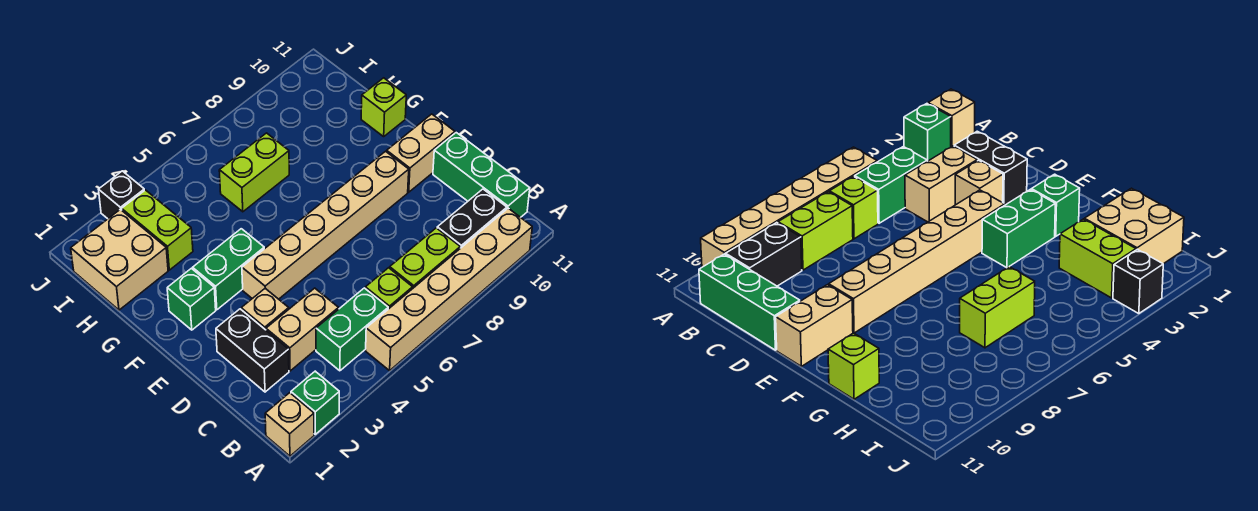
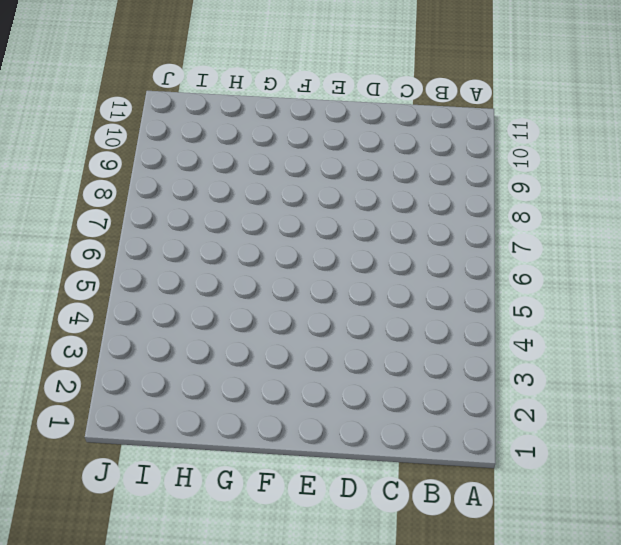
none -> tan 1x1 brick [265,393,314,456]
none -> green 1x1 brick [291,371,339,434]
none -> tan 1x6 brick [366,208,532,371]

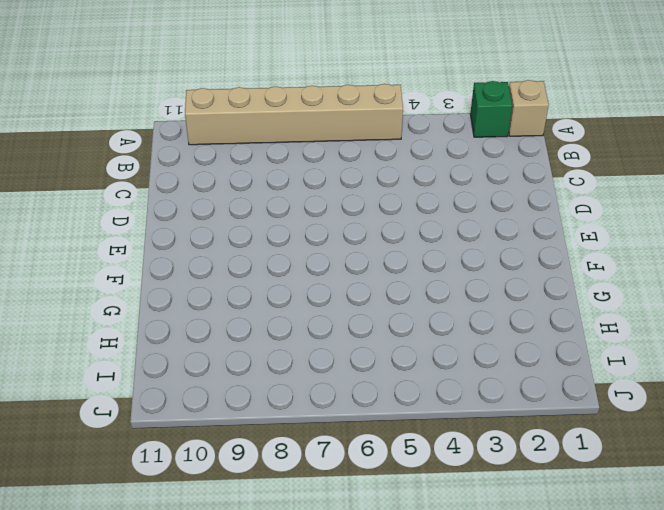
none -> green 1x2 brick [316,288,388,371]
none -> lime 1x1 brick [365,268,413,309]
none -> lime 1x2 brick [390,228,460,288]

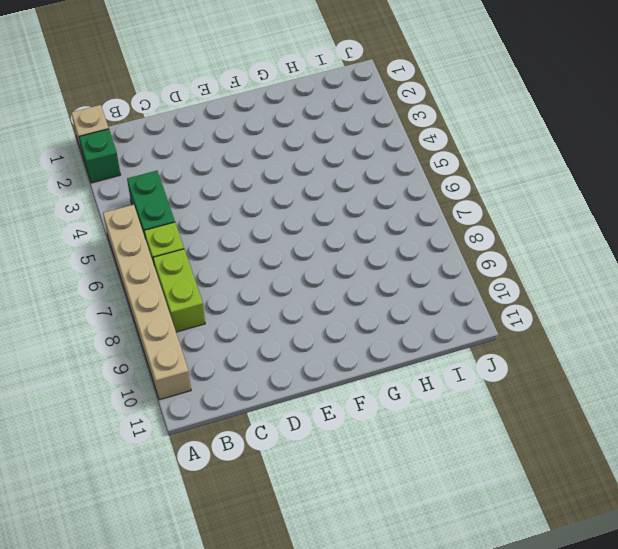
none -> black 1x2 brick [437,189,507,248]
none -> green 1x3 brick [433,133,530,217]
none -> black 1x2 brick [216,309,289,392]

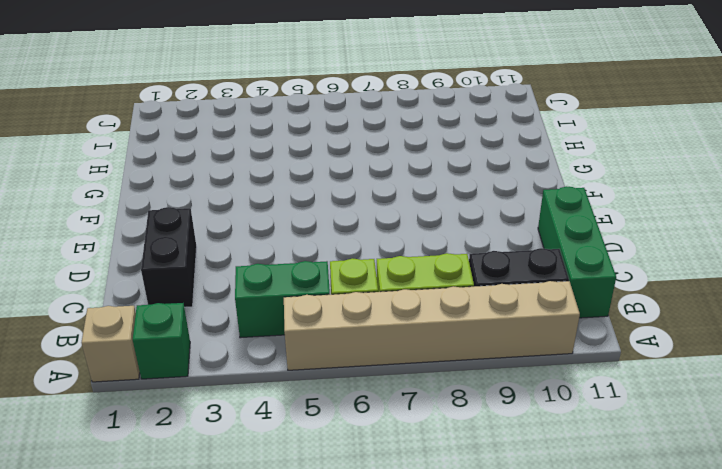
none -> tan 1x2 brick [266,288,339,371]
none -> tan 1x1 brick [241,288,289,330]
none -> tan 1x6 brick [242,151,409,299]

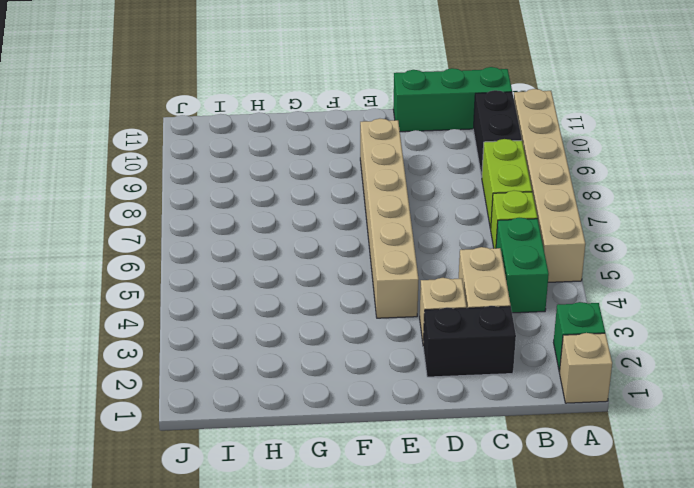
none -> tan 1x2 brick [387,114,455,192]
none -> green 1x1 brick [167,268,216,330]
none -> green 1x2 brick [193,229,264,310]

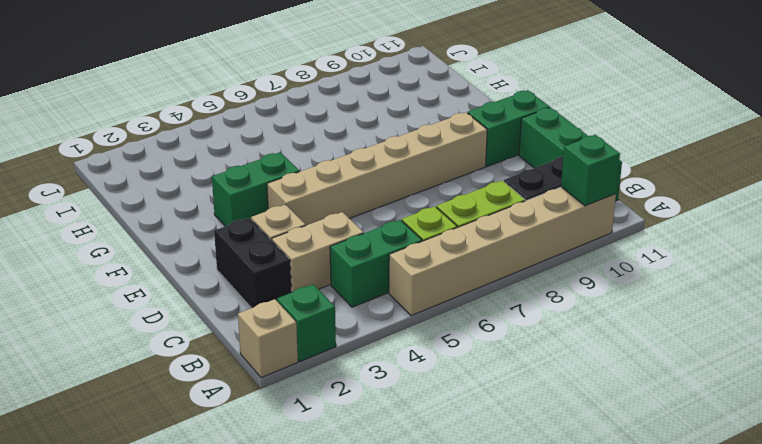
green 1x1 brick [561,135,620,206] -> green 1x1 brick moved to [167,268,216,330]
green 1x2 brick [468,90,550,167] -> tan 1x2 brick [387,114,455,192]
none -> lime 1x1 brick [361,78,406,137]
none -> tan 2x2 brick [71,209,168,310]
none -> lime 1x2 brick [122,190,193,270]

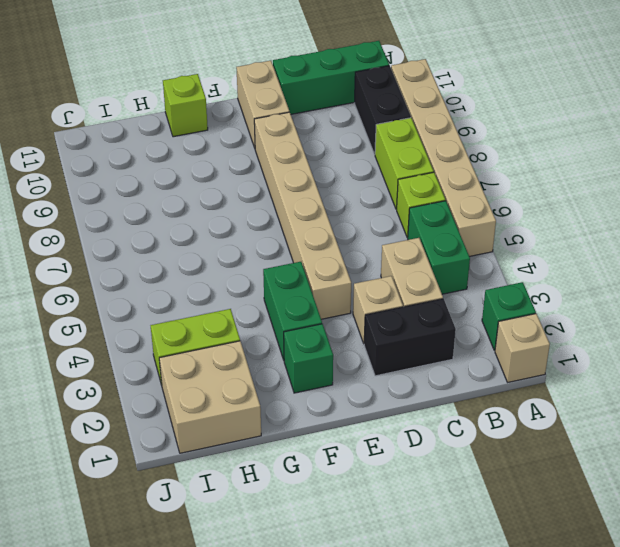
none -> lime 1x2 brick [219,133,289,212]
none -> black 1x1 brick [99,171,144,219]

